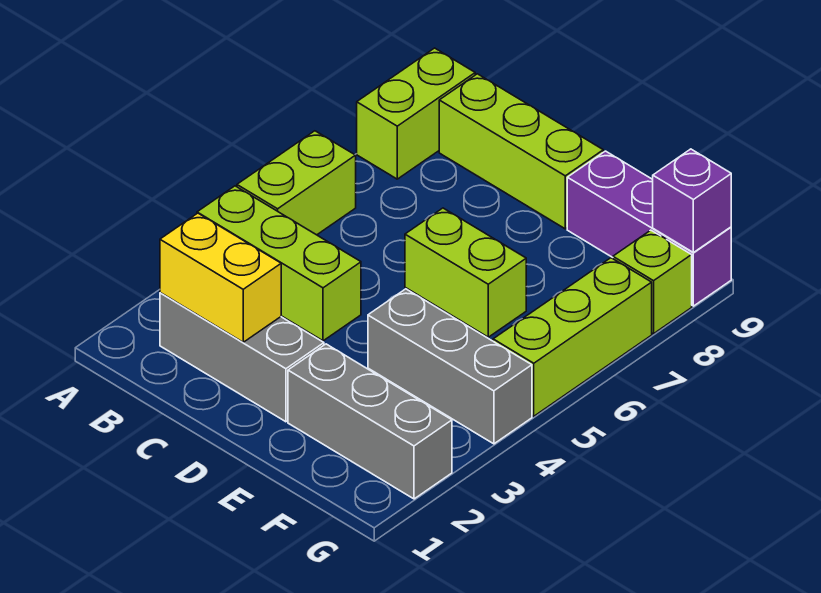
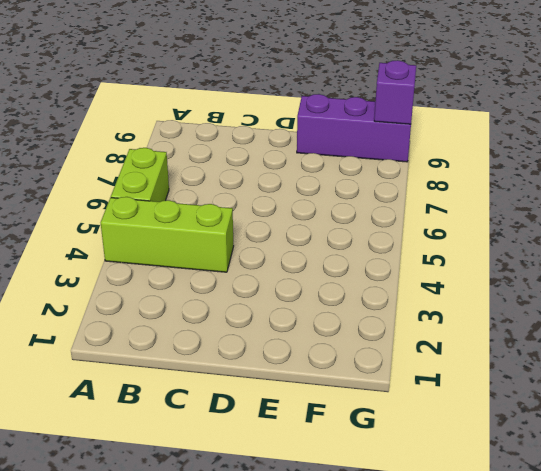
none -> lime 1x2 brick [357,48,475,179]
none -> grey 1x3 brick [160,293,324,422]
none -> lime 1x3 brick [439,74,603,229]

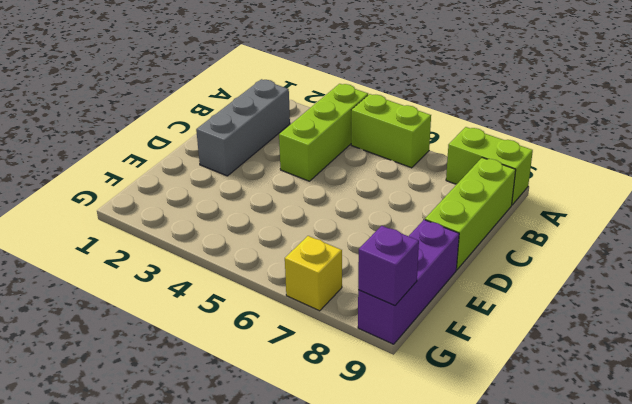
yellow 1x1 brick [285,236,342,311] -> lime 1x3 brick [493,258,652,416]
none -> lime 1x2 brick [405,208,526,337]
none -> grey 1x3 brick [288,344,452,499]
none -> grey 1x3 brick [368,289,532,444]

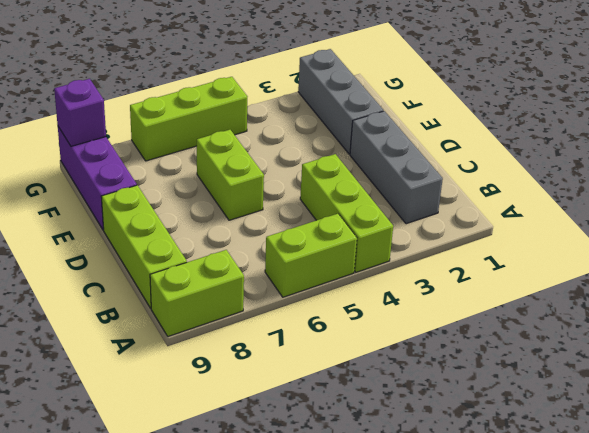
none -> grey 1x3 brick [368,289,532,444]
none -> lime 1x1 brick [613,230,692,334]
none -> yellow 1x2 brick [160,213,281,342]

